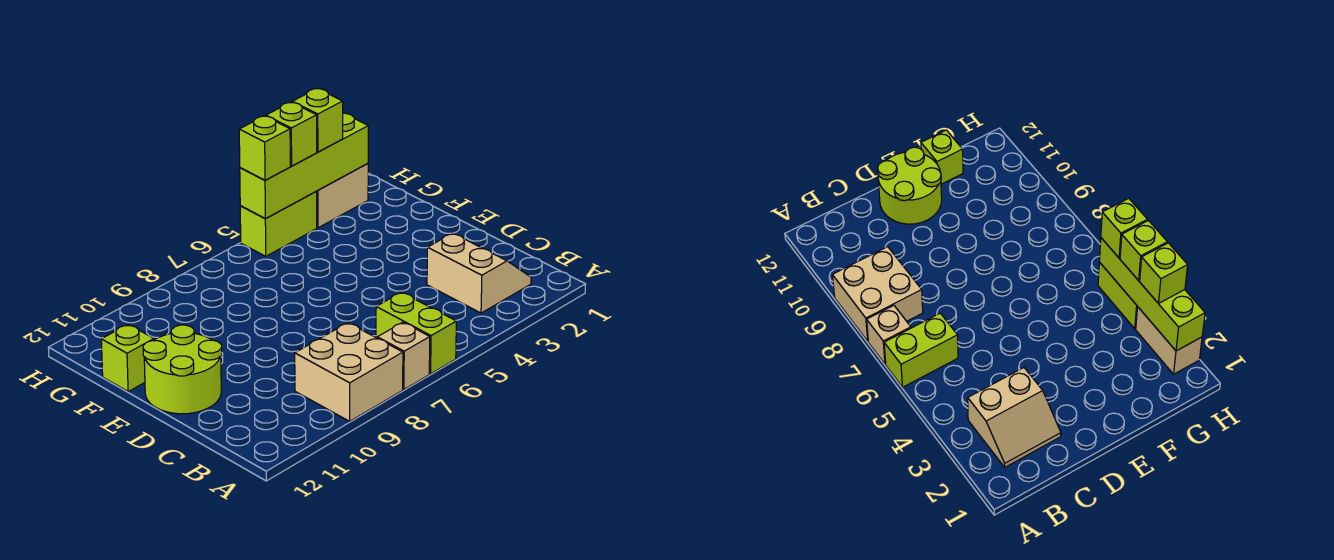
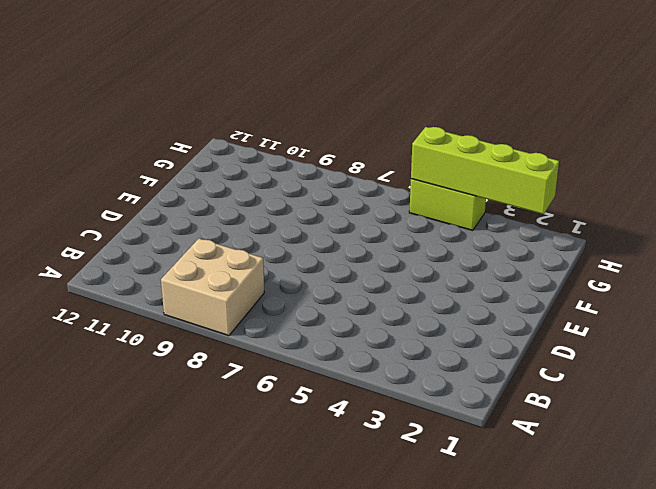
none -> lime 1x2 brick [376,292,456,374]
none -> tan 1x1 brick [377,322,430,390]
none -> tan 2x2 slope [427,233,531,313]

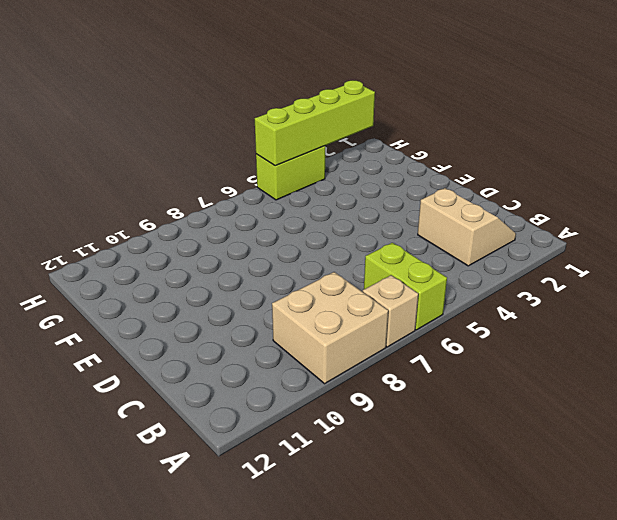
none -> lime 2x2 round brick [143,325,222,414]
none -> lime 1x1 brick [101,324,154,392]
none -> tan 1x2 brick [316,164,368,228]

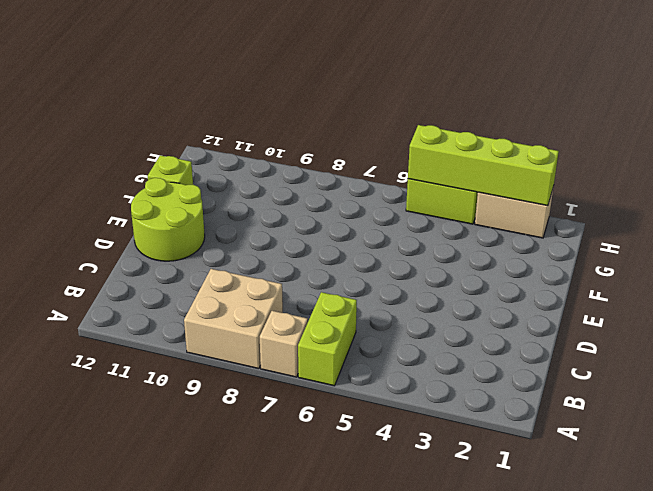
none -> tan 2x2 slope [427,233,531,313]
none -> lime 1x1 brick [292,89,343,152]
none -> lime 1x1 brick [266,102,317,166]

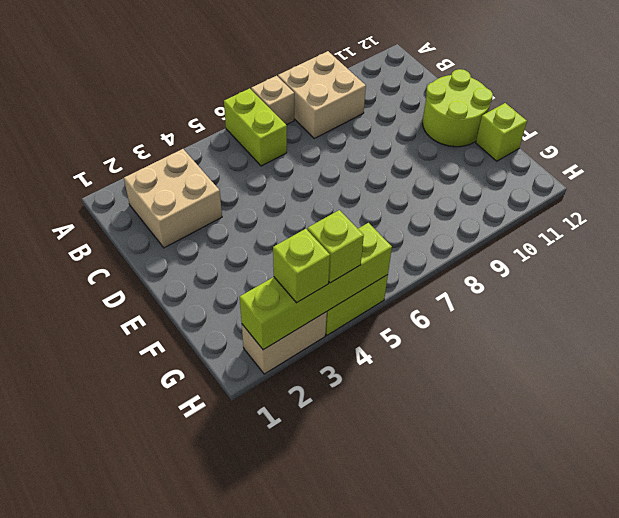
tan 2x2 brick [124,149,222,248] -> tan 2x2 slope [427,233,531,313]
none -> lime 1x1 brick [239,116,290,180]

